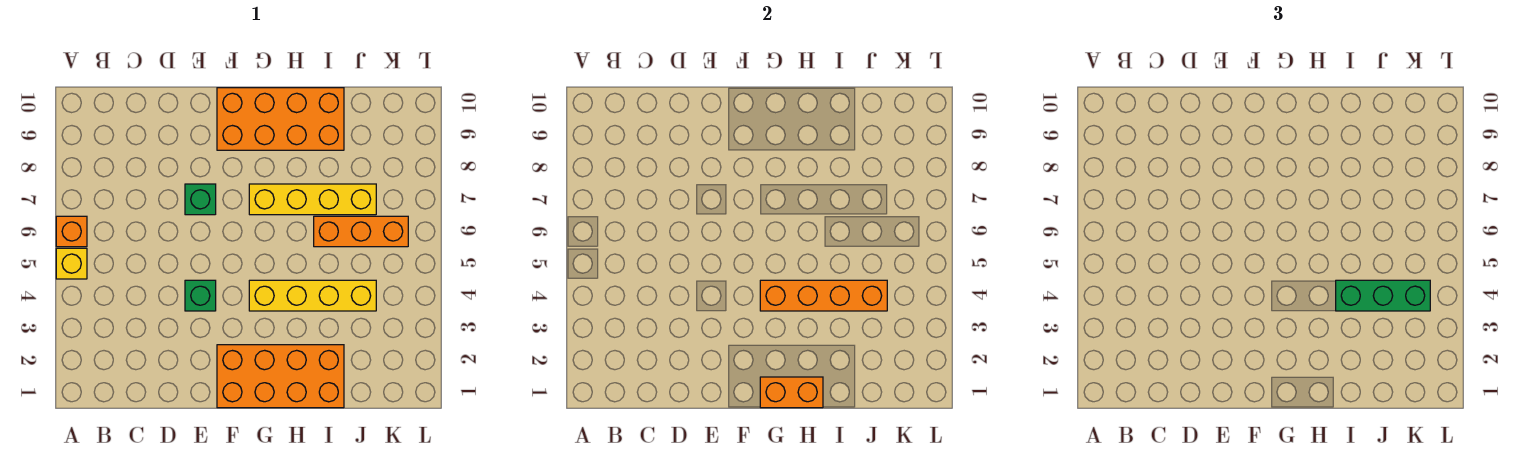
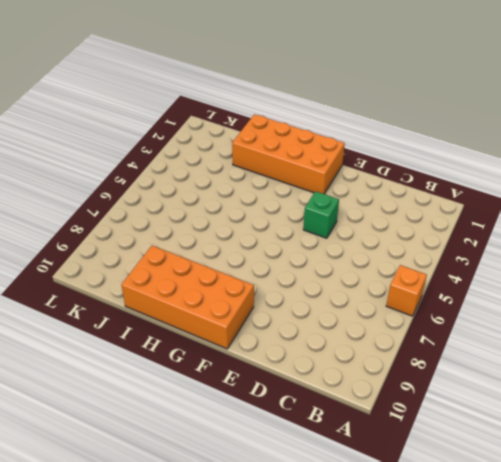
none -> yellow 1x1 brick [56,248,87,279]
none -> green 1x1 brick [185,184,216,215]
none -> yellow 1x4 brick [249,280,376,311]

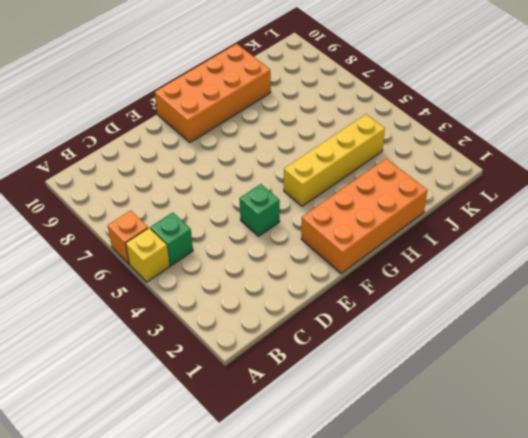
green 1x1 brick [150,212,193,266] -> green 1x1 brick moved to [185,184,216,215]
none -> yellow 1x4 brick [249,184,376,215]
none -> orange 1x3 brick [314,216,408,247]
none -> orange 1x2 brick [760,377,823,408]

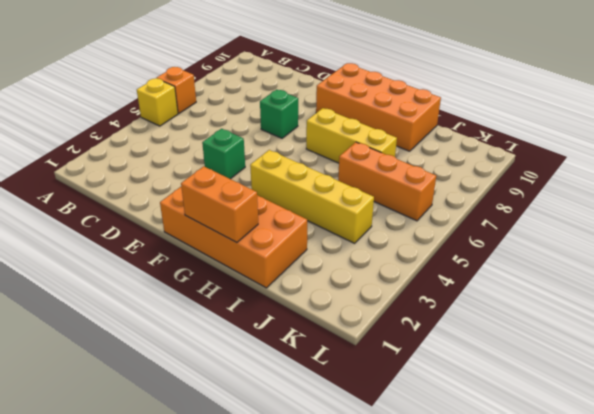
yellow 1x3 brick [306,108,397,163] -> yellow 1x4 brick [249,184,376,215]
none -> orange 1x4 brick [760,280,887,311]
none -> green 1x3 brick [1336,280,1430,311]

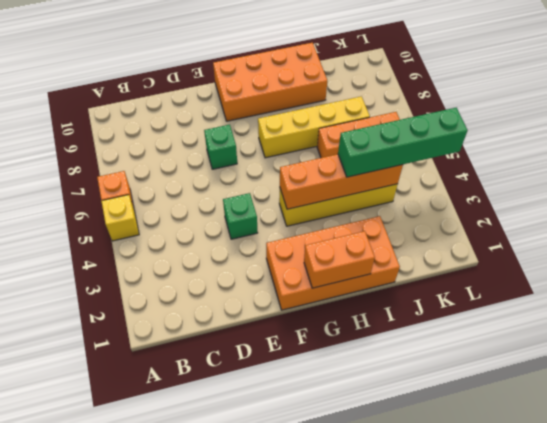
green 1x4 brick [338,108,468,177] -> green 1x3 brick [1336,280,1430,311]

